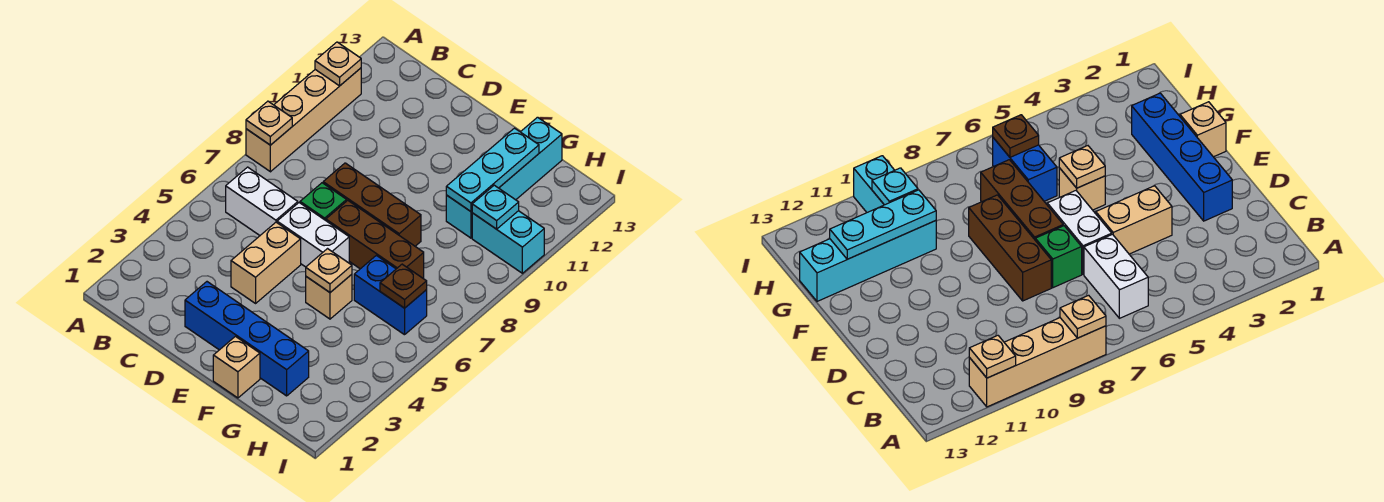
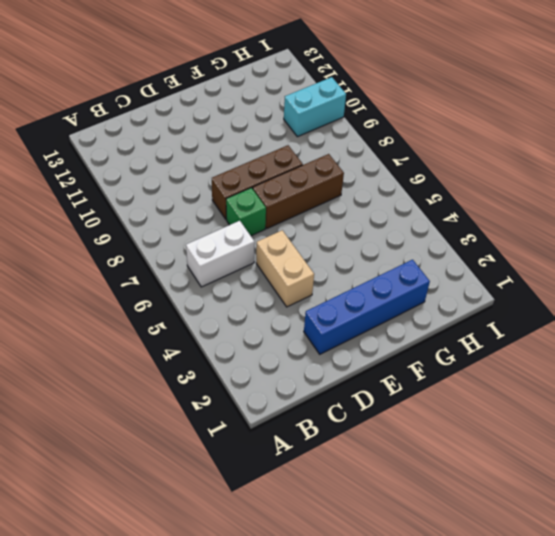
none -> tan 1x4 brick [246,68,361,172]
none -> white 1x2 brick [277,203,349,267]
none -> tan 1x1 brick [213,336,260,398]

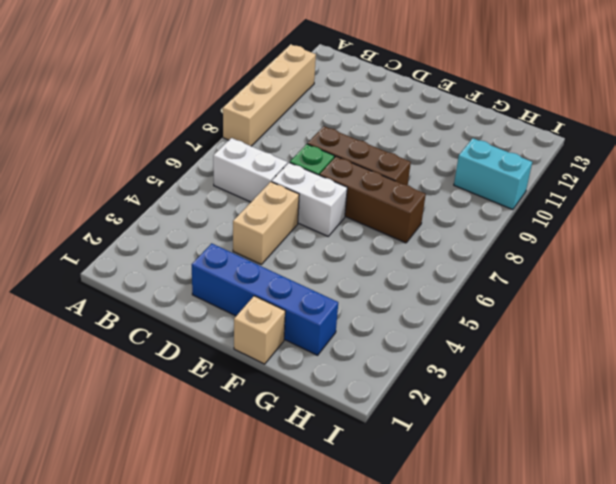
none -> tan 1x1 brick [306,274,352,319]
none -> blue 1x2 brick [354,255,427,335]
none -> cyan 1x4 brick [446,117,562,238]

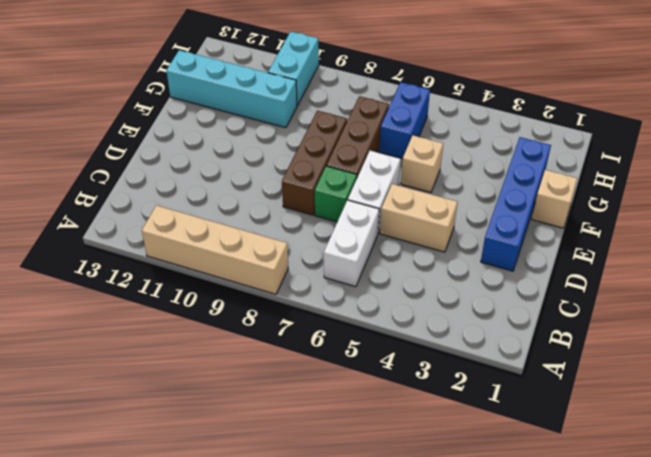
none -> tan 1x1 plate [246,101,292,145]
none -> tan 1x1 plate [315,42,361,86]
none -> tan 1x1 plate [306,249,352,292]

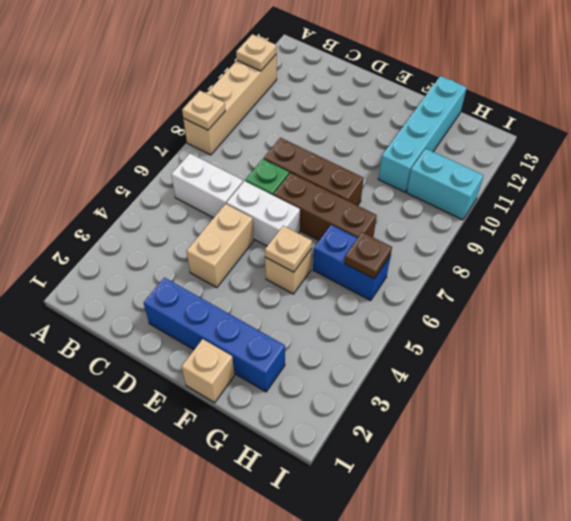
none -> cyan 1x3 plate [446,128,539,211]
none -> cyan 1x1 plate [472,185,519,229]

